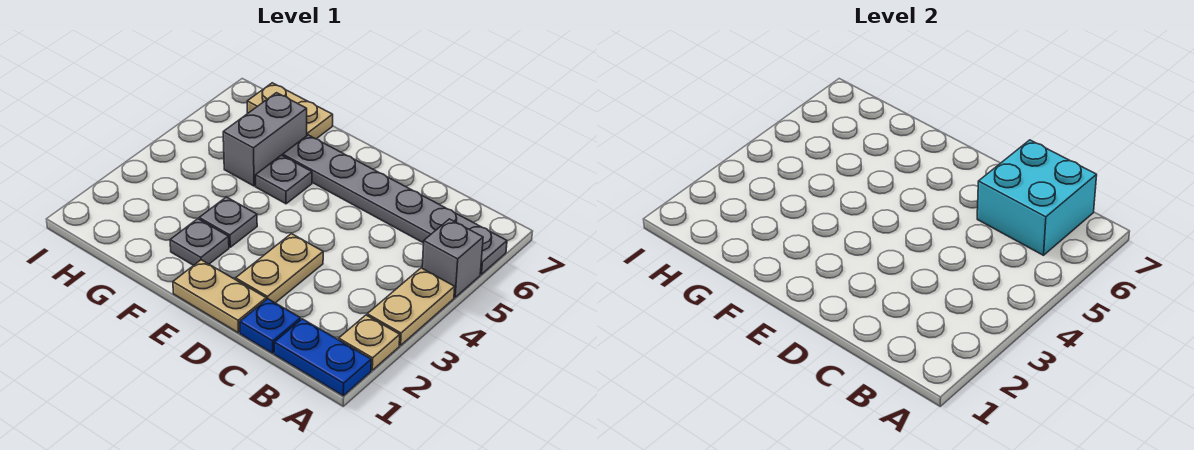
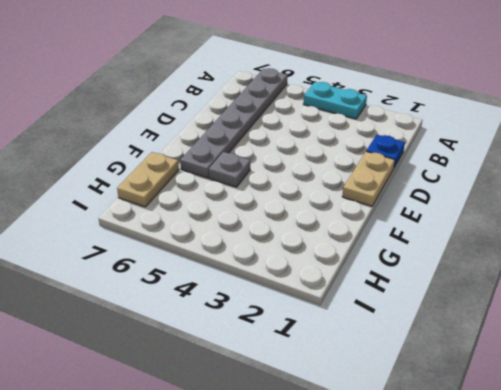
cyan 1x2 plate [303,82,367,119] -> tan 1x2 plate [367,268,455,345]
none -> blue 1x2 plate [274,319,371,396]
none -> tan 1x1 plate [339,315,400,370]
none -> grey 1x1 brick [422,219,483,297]

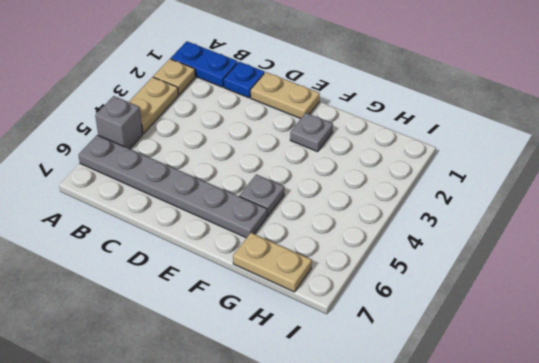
none -> tan 1x2 plate [236,234,323,303]
none -> grey 1x1 plate [199,197,257,247]
none -> grey 1x2 brick [223,93,307,186]

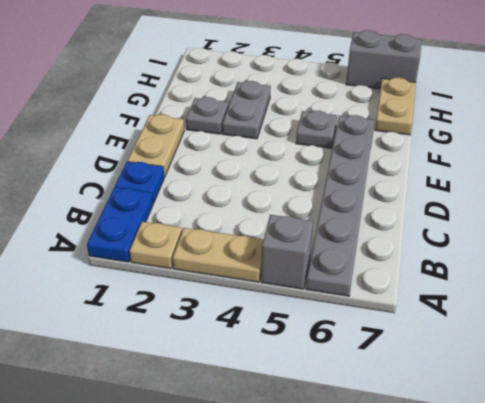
grey 1x2 plate [222,81,271,139] -> grey 1x1 plate [199,197,257,247]
grey 1x2 brick [346,31,422,89] -> grey 1x2 brick moved to [223,93,307,186]
none -> tan 1x2 plate [236,234,323,303]
none -> cyan 2x2 brick [977,140,1097,255]

